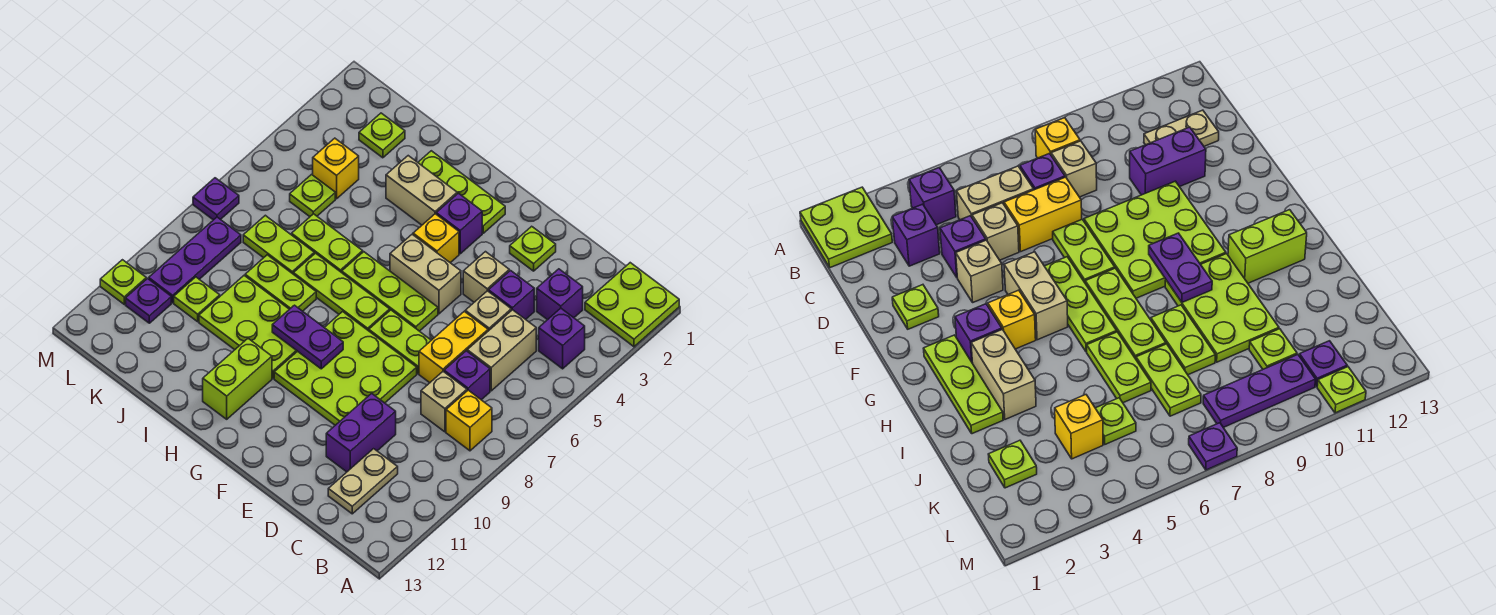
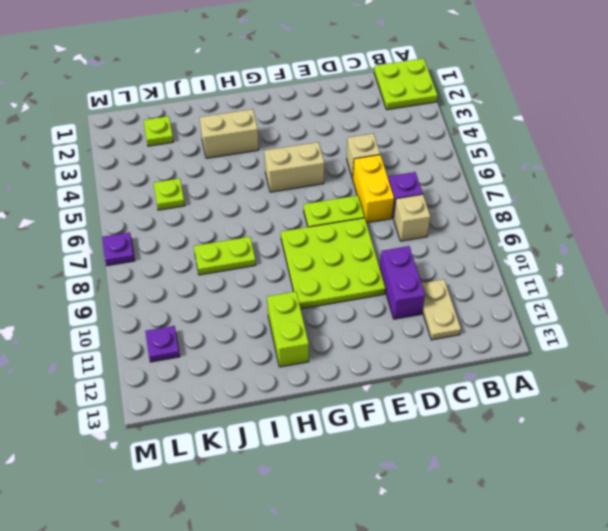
none -> purple 1x1 brick [539,308,585,369]
none -> yellow 1x1 brick [446,390,492,451]
none -> purple 1x1 brick [537,269,583,320]
none -> tan 1x2 brick [467,310,536,391]

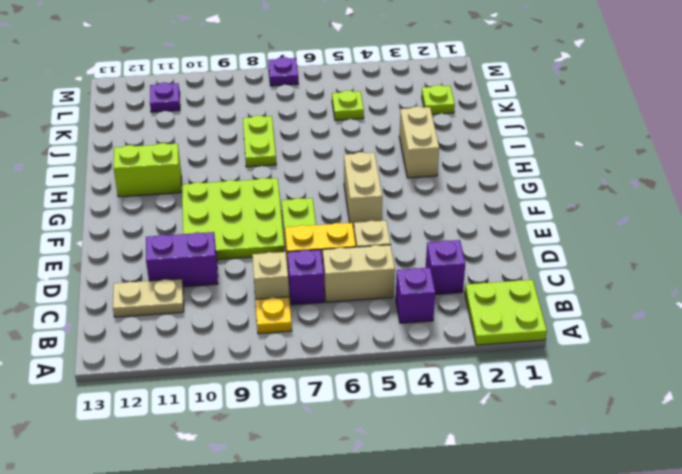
yellow 1x1 plate [255,297,292,334] -> yellow 1x1 brick [446,390,492,451]
none -> purple 1x1 brick [489,271,534,319]
none -> lime 1x1 plate [510,226,556,271]
none -> tan 1x1 brick [463,252,509,302]
none -> lime 1x3 plate [342,252,438,331]

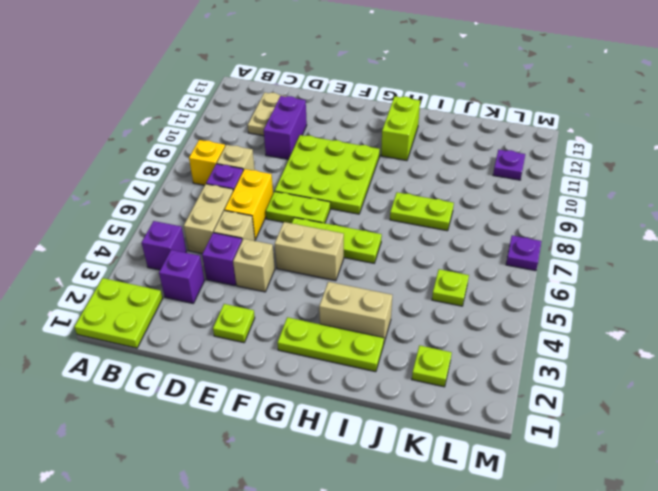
none -> purple 1x1 brick [436,193,482,254]
none -> yellow 1x1 brick [413,214,459,263]
none -> lime 1x3 plate [293,253,390,331]
none -> lime 2x3 plate [199,276,297,378]

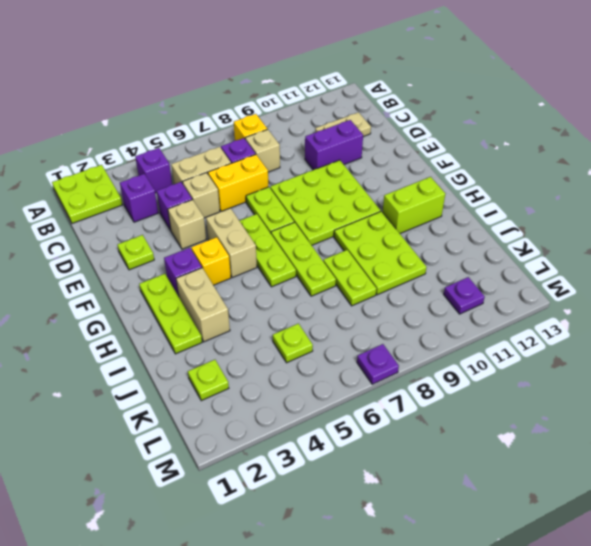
none -> lime 1x2 plate [292,214,363,273]
none -> lime 1x2 plate [243,215,314,274]
none -> yellow 1x1 brick [313,138,359,199]
none -> lime 1x1 plate [174,277,220,322]

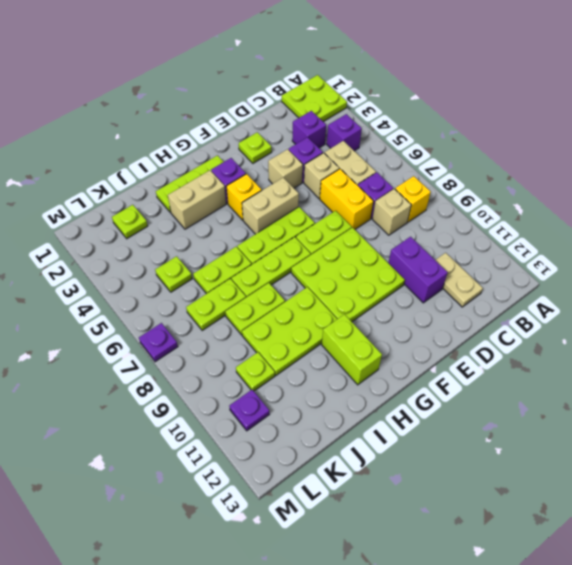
none -> yellow 1x1 brick [313,138,359,199]
none -> purple 1x3 plate [149,217,241,303]
none -> lime 1x1 plate [100,260,146,304]
none -> purple 1x2 plate [272,305,343,369]

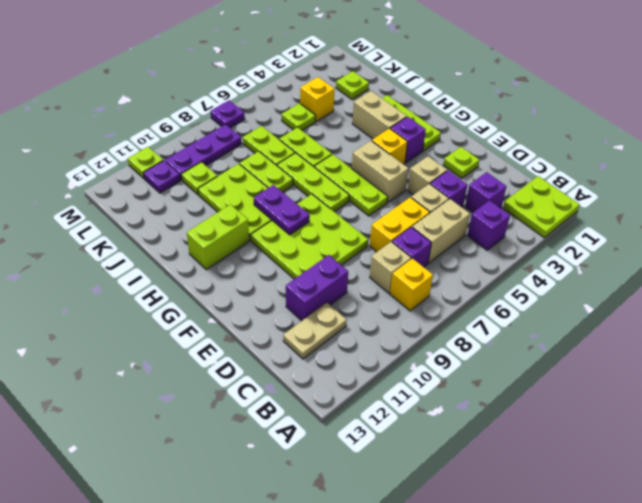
none -> lime 1x2 plate [369,310,431,374]

